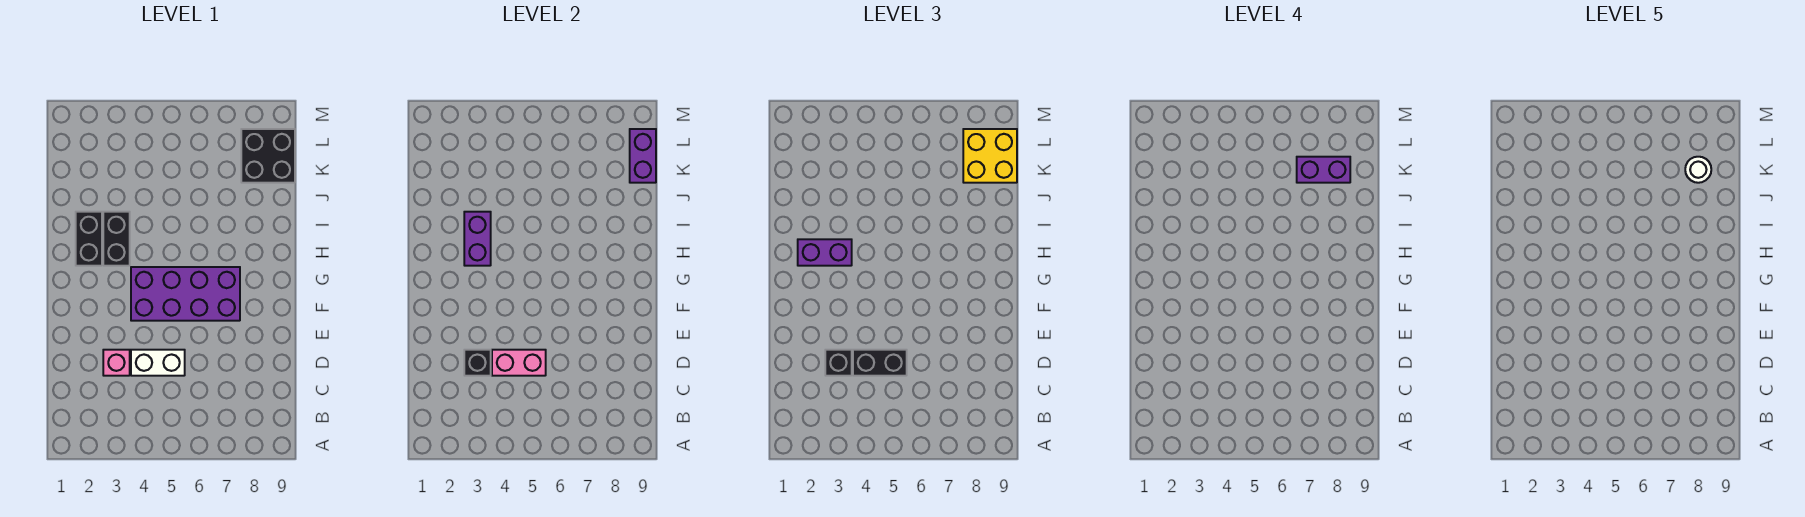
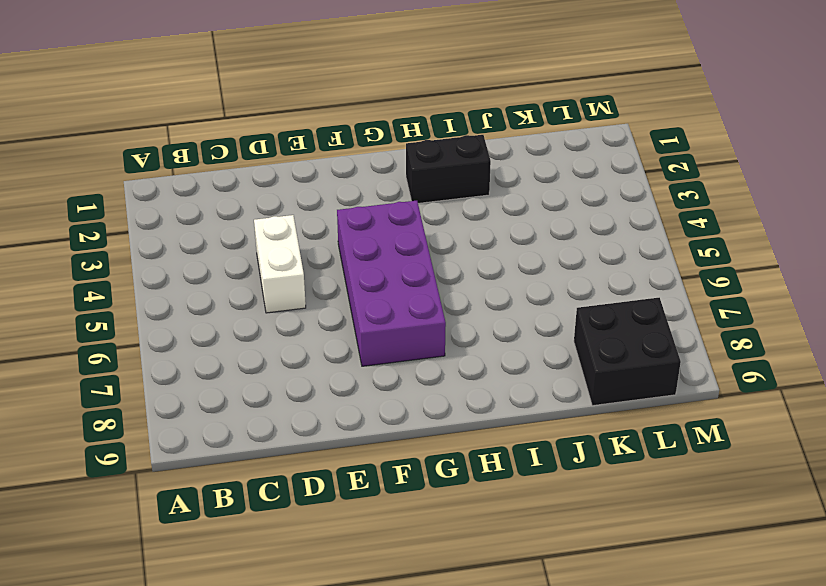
none -> pink 1x1 brick [103,350,130,376]
none -> black 1x2 brick [103,212,130,266]
none -> black 1x1 brick [464,350,491,376]

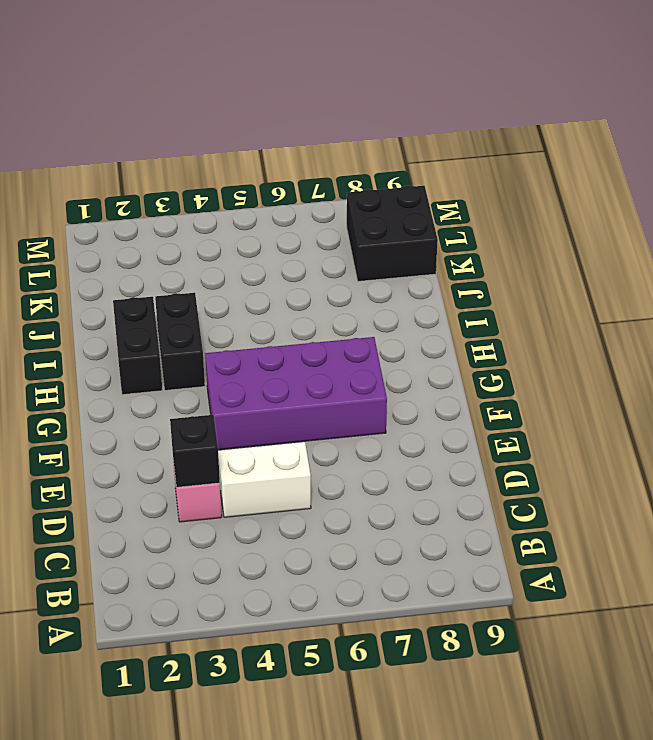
none -> pink 1x2 brick [492,350,546,376]
none -> purple 1x2 brick [464,212,491,266]
none -> purple 1x2 brick [630,129,656,183]

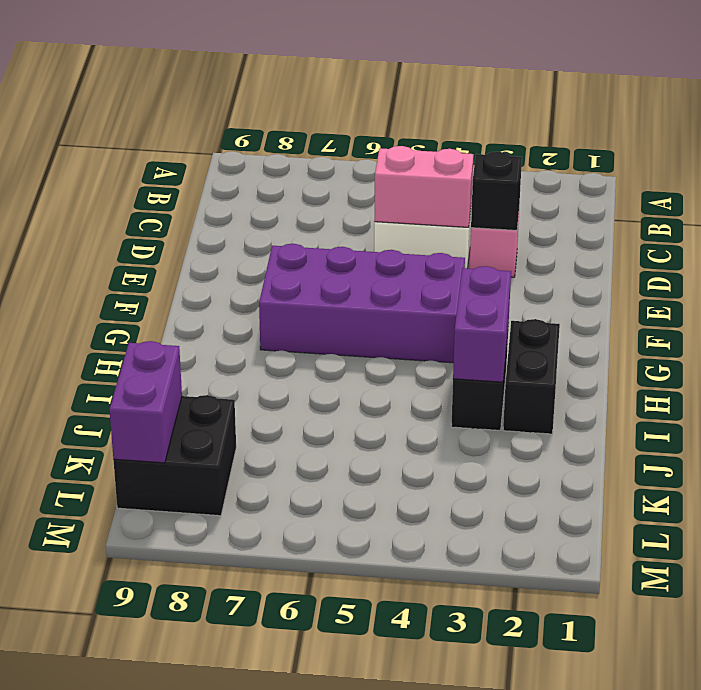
none -> black 1x1 brick [825,350,852,376]
none -> black 1x2 brick [853,350,907,376]
none -> purple 1x2 brick [798,239,852,266]

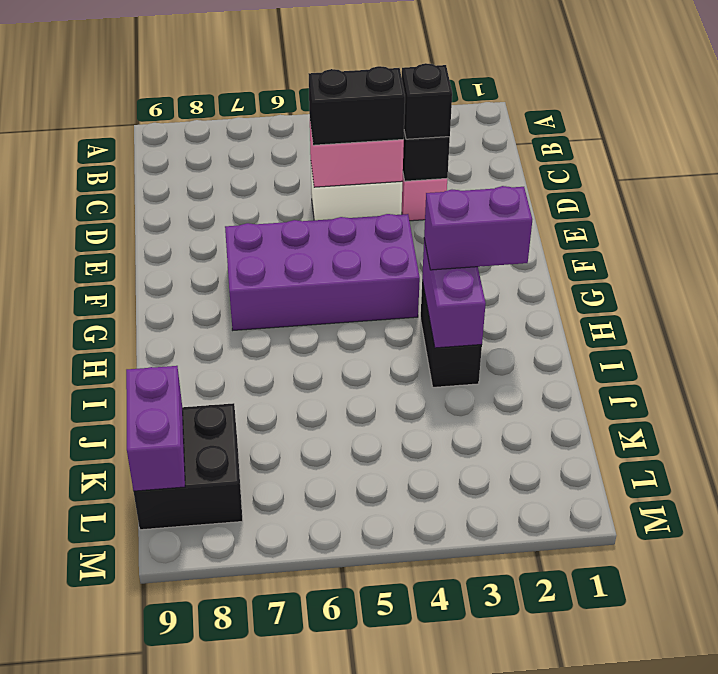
none -> black 1x2 brick [76,212,102,266]
none -> yellow 2x2 brick [963,129,1017,183]
none -> purple 1x2 brick [1297,157,1350,183]

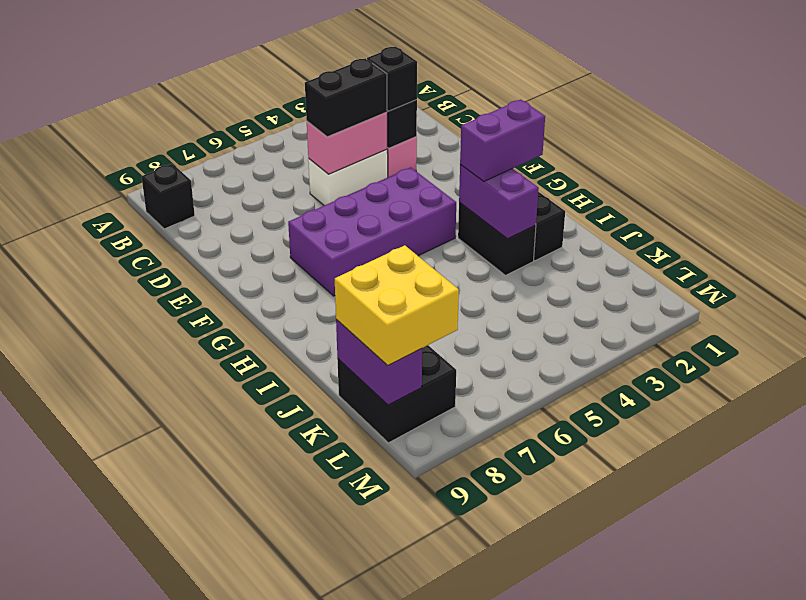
black 1x1 brick [142,164,195,229] -> none
none -> purple 1x2 brick [1297,157,1350,183]
none -> white 1x1 round brick [1685,157,1711,183]

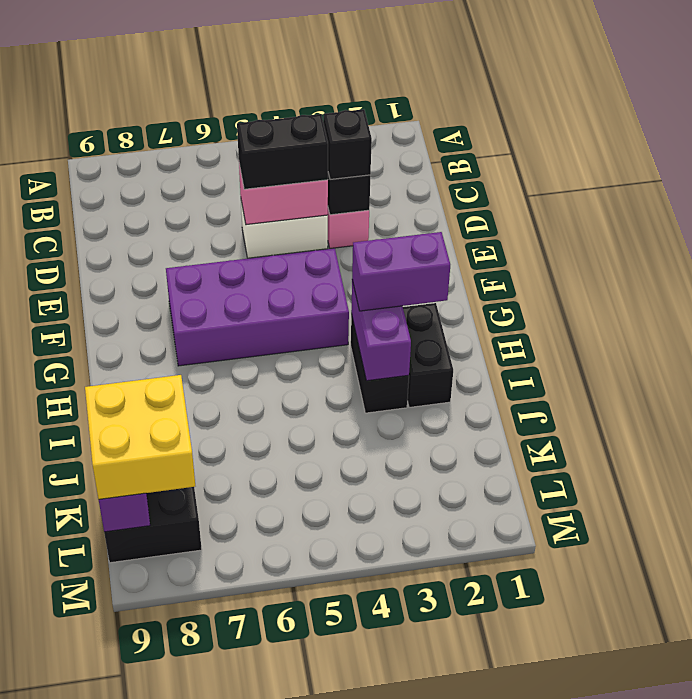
none -> purple 1x2 brick [1297,157,1350,183]
none -> white 1x1 round brick [1685,157,1711,183]

